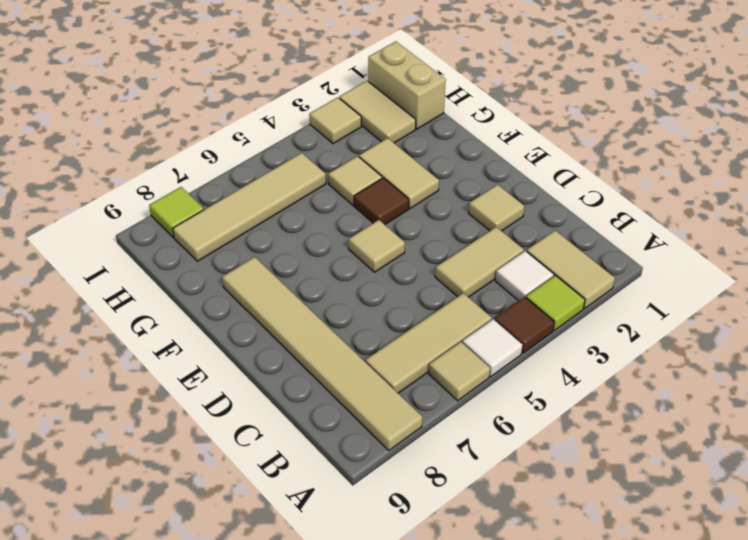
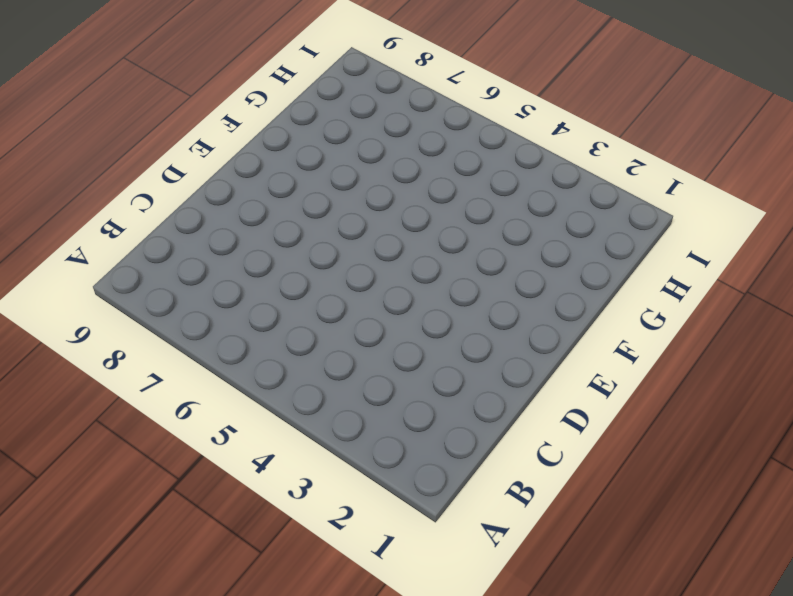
none -> tan 1x2 tile [527,230,615,309]
none -> lime 1x1 tile [526,275,585,331]
none -> brown 1x1 tile [495,297,554,353]

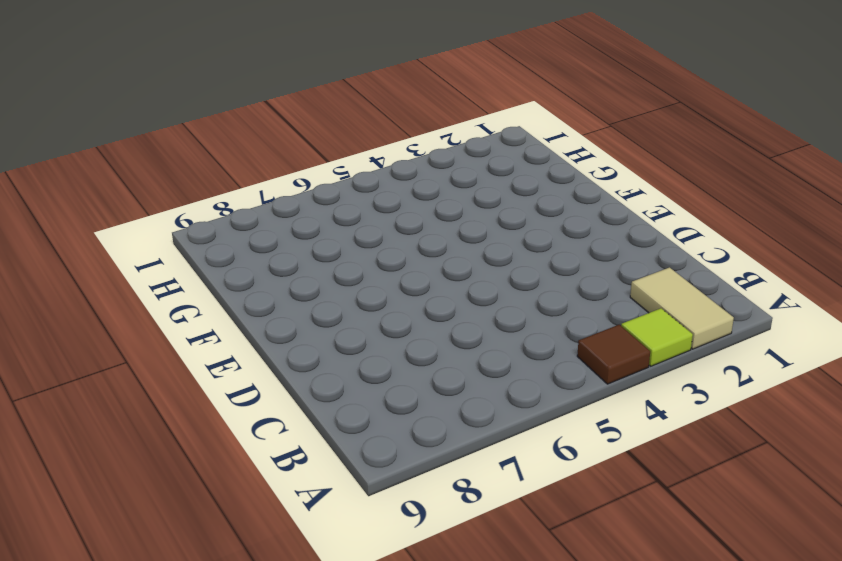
none -> white 1x1 tile [462,319,523,377]
none -> tan 1x1 tile [429,342,490,401]
none -> tan 1x6 tile [222,257,422,450]

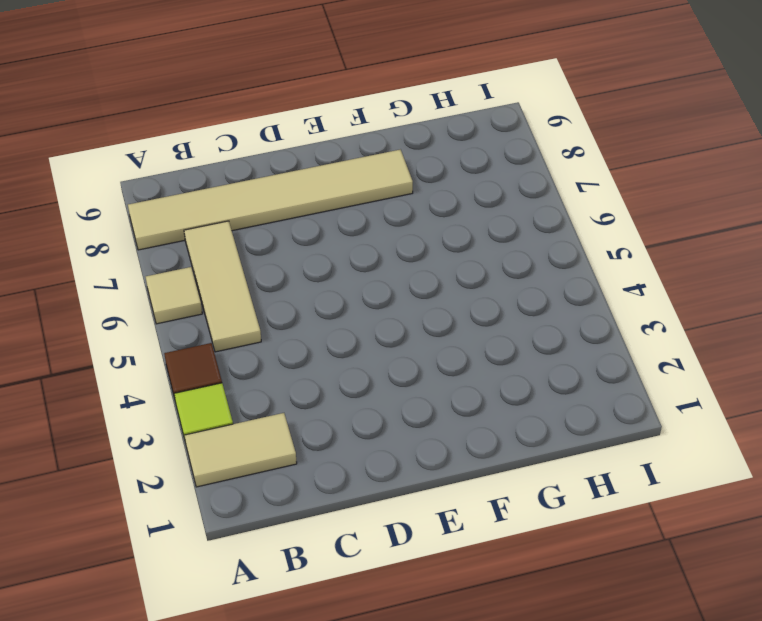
none -> white 1x1 tile [462,319,523,377]
none -> white 1x1 tile [495,251,554,301]
none -> tan 1x2 tile [435,227,524,297]

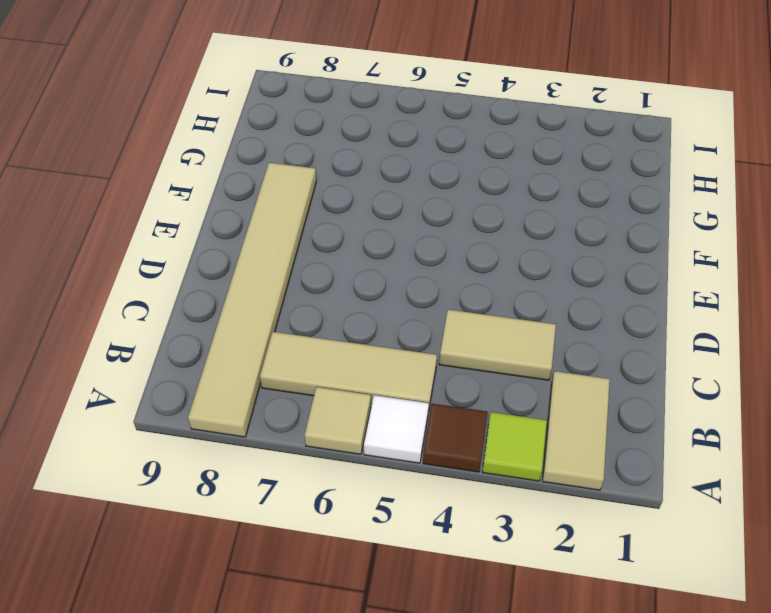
none -> white 1x1 tile [495,251,554,301]
none -> tan 1x1 tile [469,185,524,231]
none -> tan 1x1 tile [349,220,405,272]

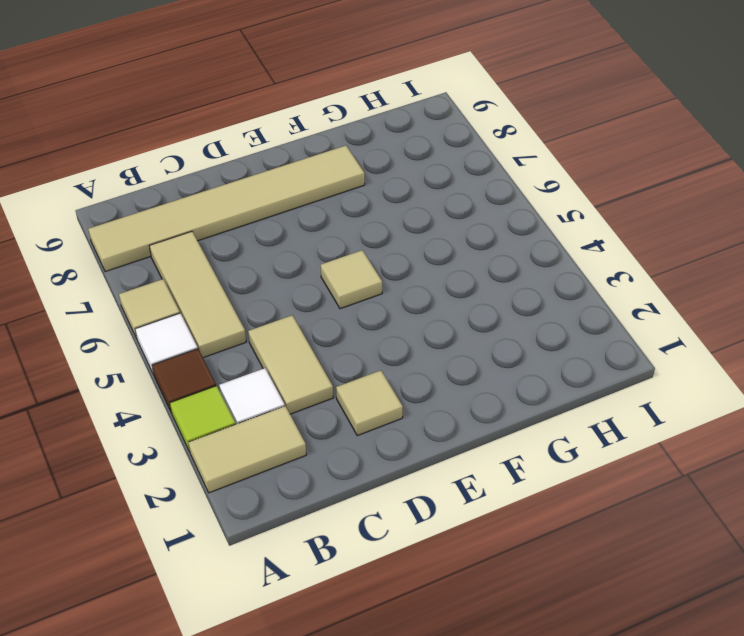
none -> tan 1x2 tile [359,138,439,209]
none -> brown 1x1 tile [354,178,409,225]
none -> tan 1x1 tile [328,156,382,205]

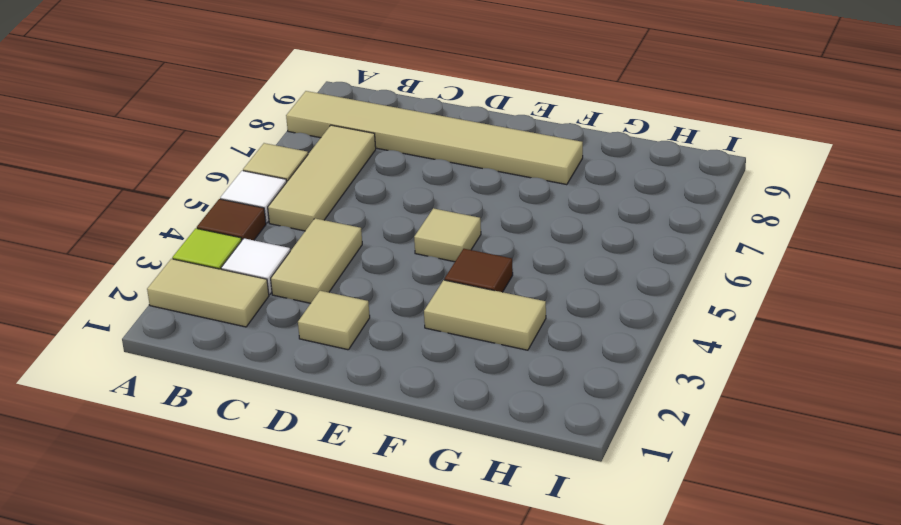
none -> tan 1x1 tile [328,156,382,205]
none -> tan 1x2 brick [368,41,446,129]
none -> tan 1x2 tile [339,81,416,143]

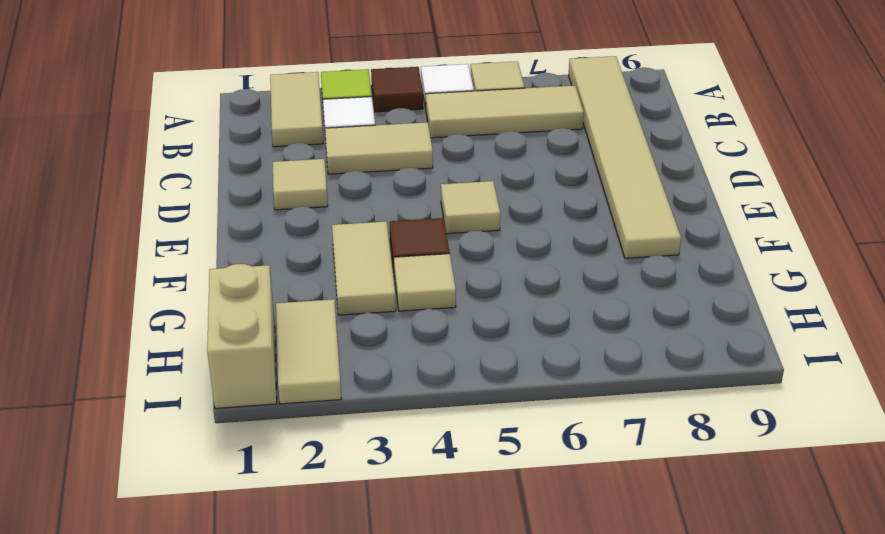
none -> tan 1x4 tile [173,153,326,261]
none -> tan 1x1 tile [309,97,361,144]
none -> lime 1x1 tile [149,187,204,237]

